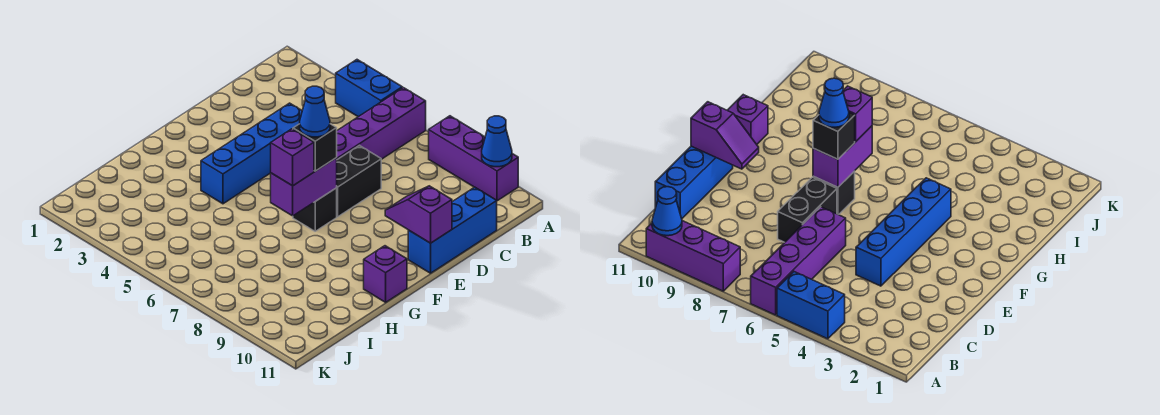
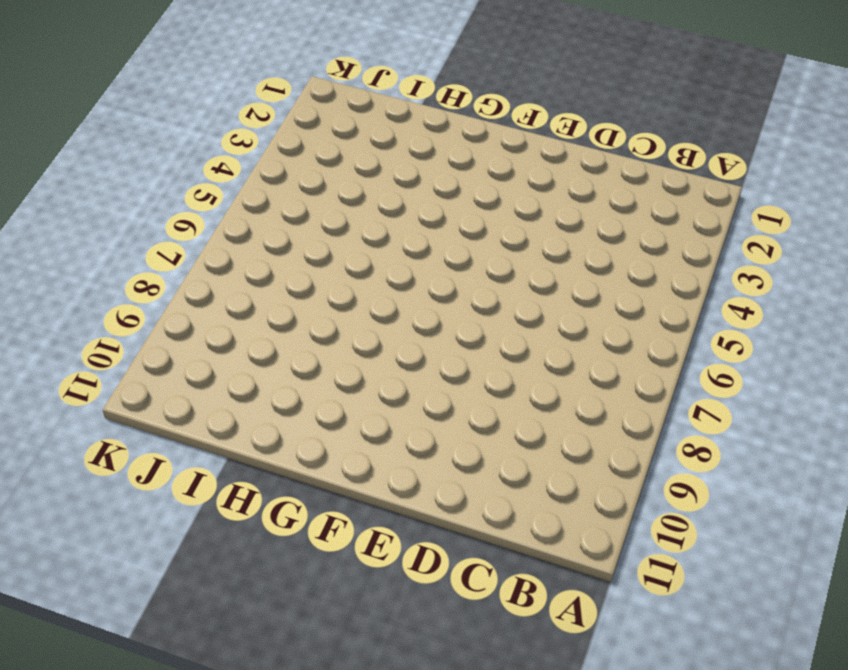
none -> blue 1x2 brick [336,60,402,117]
none -> purple 1x4 brick [336,88,426,160]
none -> purple 1x3 brick [429,116,518,201]

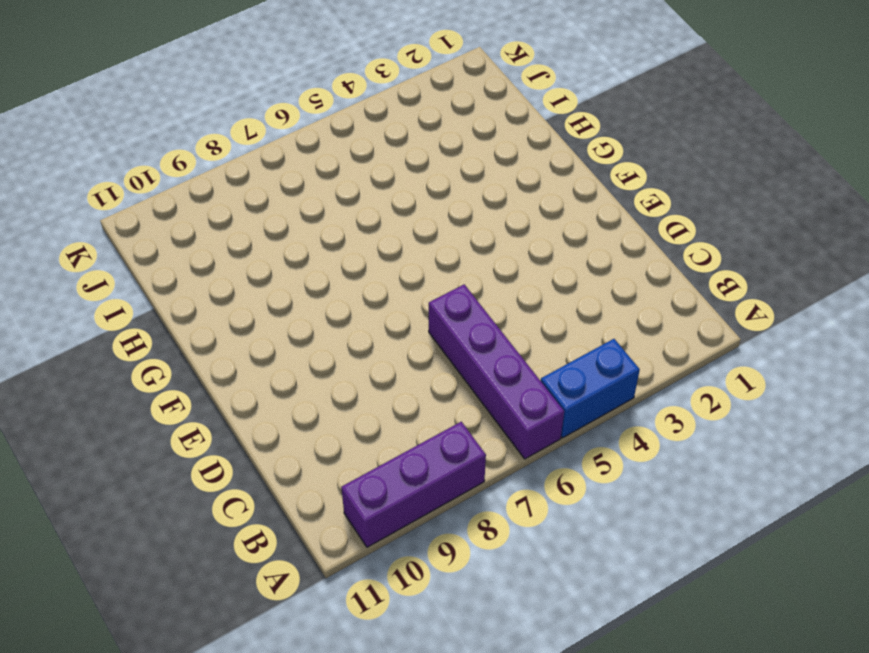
none -> blue 1x3 brick [408,187,497,273]
none -> blue 1x4 brick [201,103,302,204]
none -> black 1x2 brick [337,145,381,217]

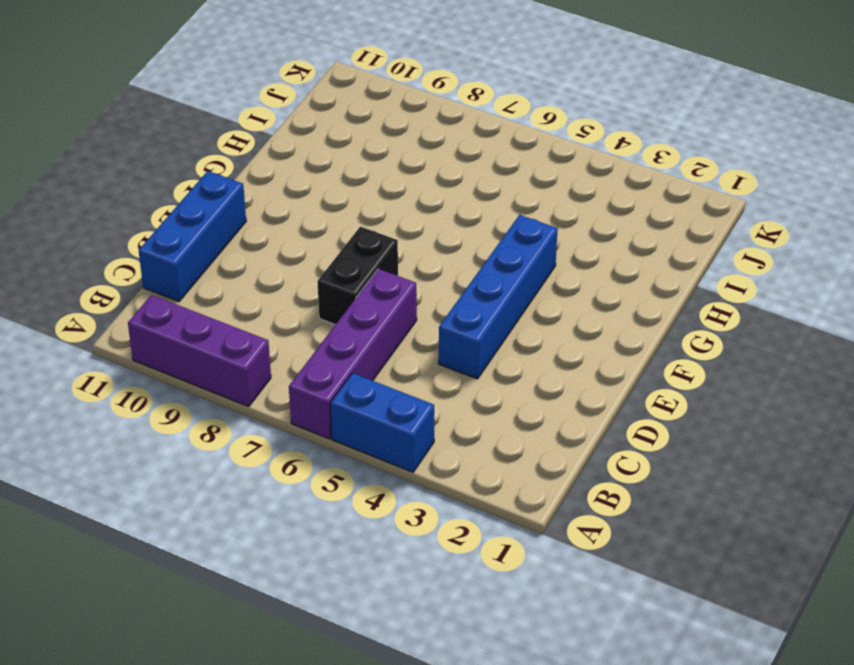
none -> black 1x1 brick [293,188,337,231]
none -> purple 1x1 brick [364,246,407,302]
none -> blue 1x1 cone [482,116,512,167]

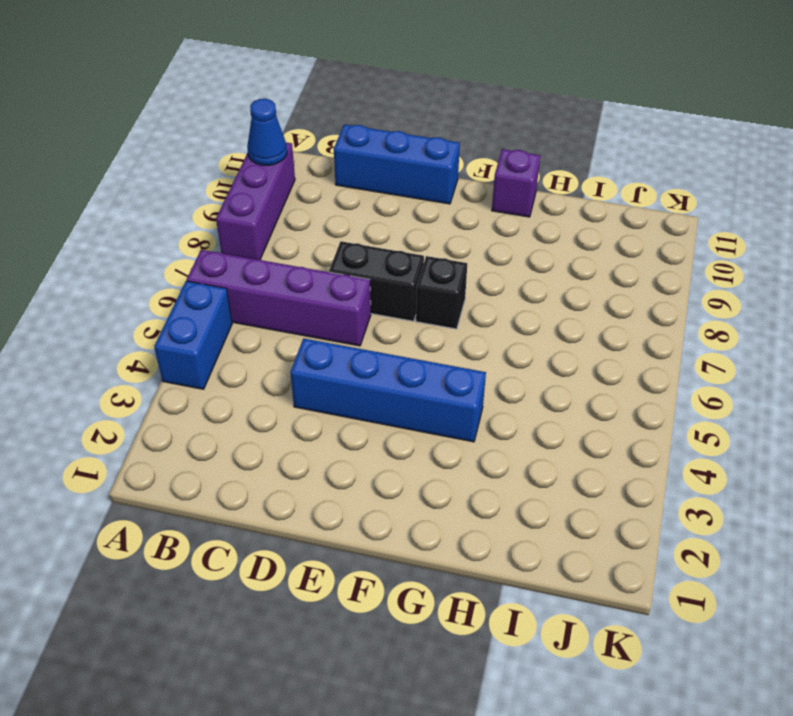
none -> purple 1x2 slope [385,186,452,243]
none -> purple 1x2 brick [271,158,337,216]
none -> black 1x1 brick [293,124,337,171]

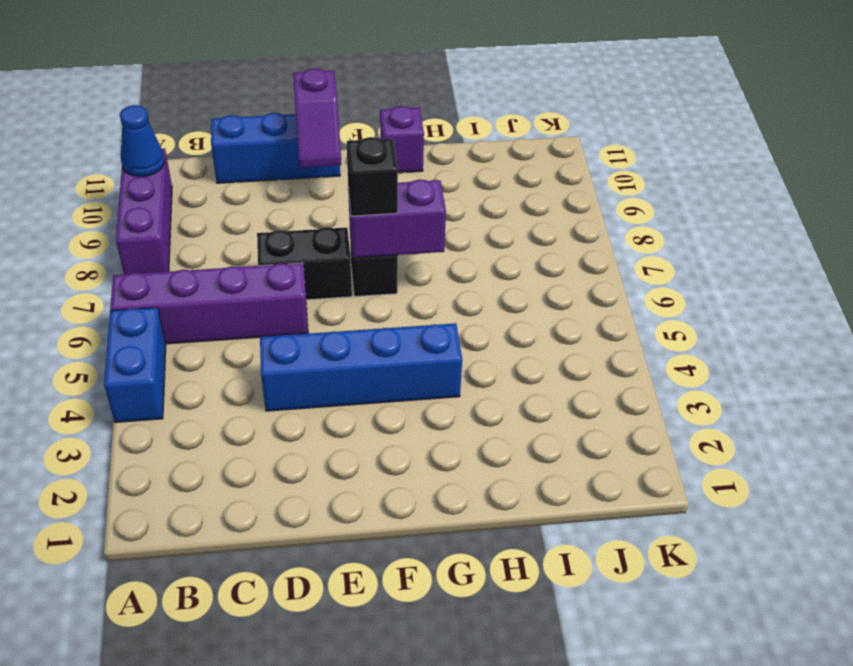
none -> purple 1x1 brick [271,129,314,186]
none -> blue 1x1 cone [300,86,330,137]

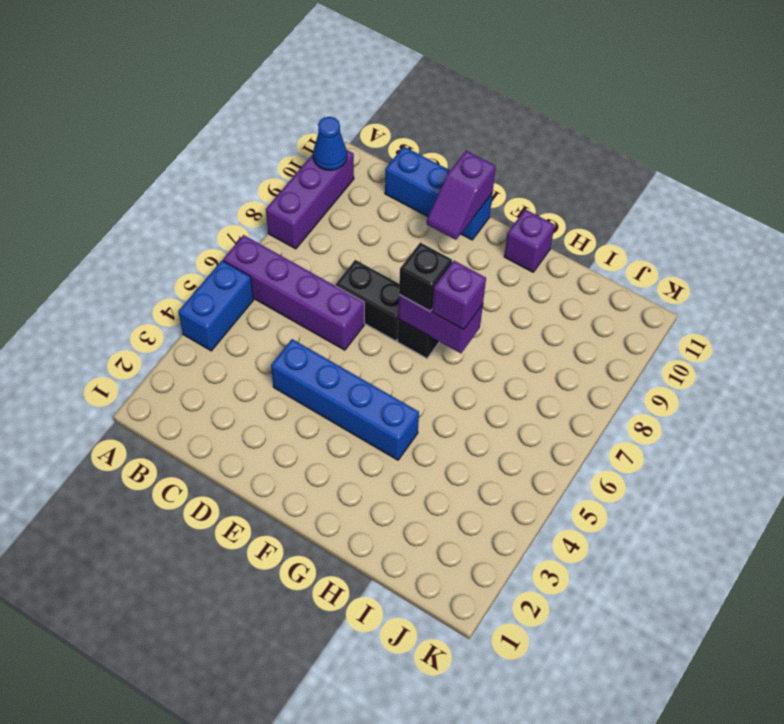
none -> blue 1x1 cone [300,86,330,137]

